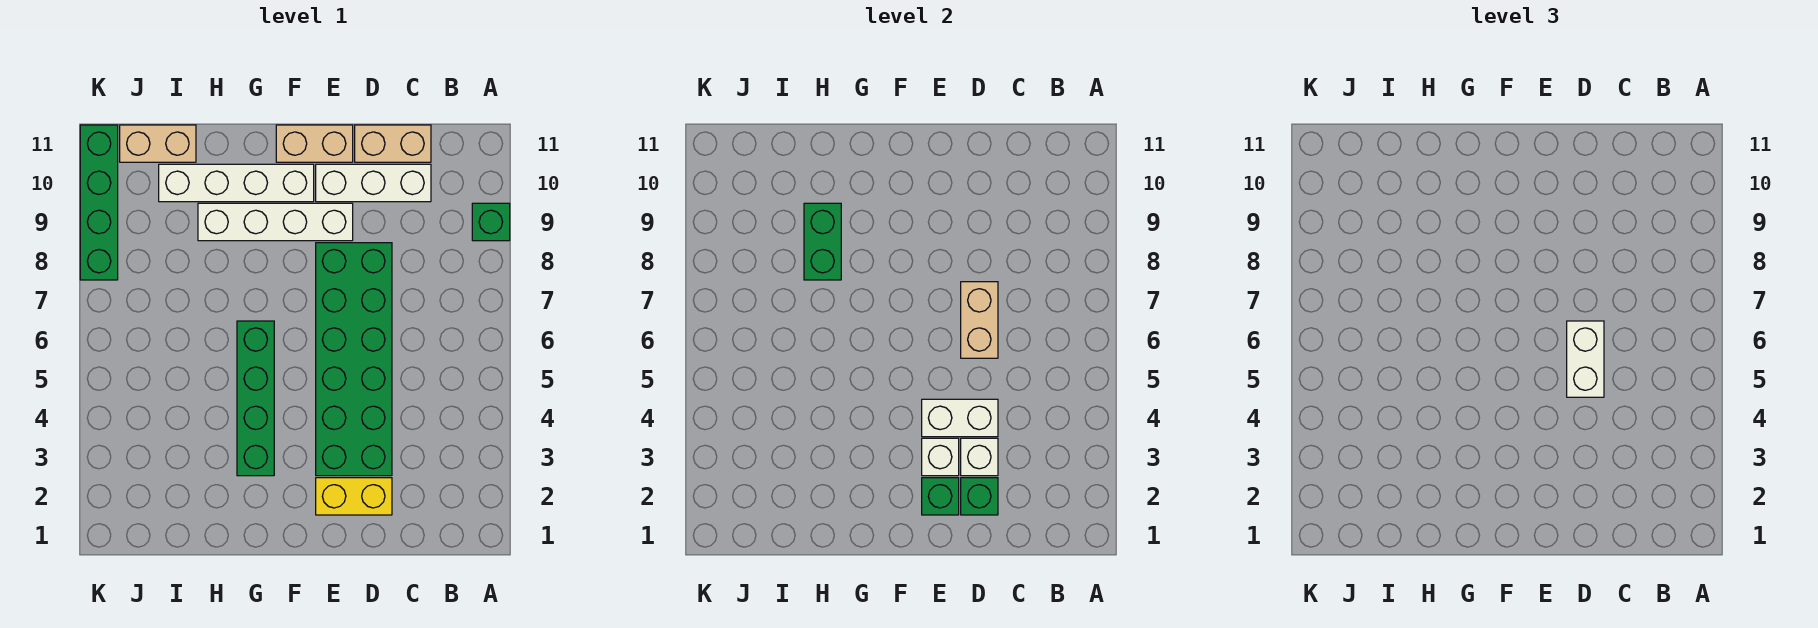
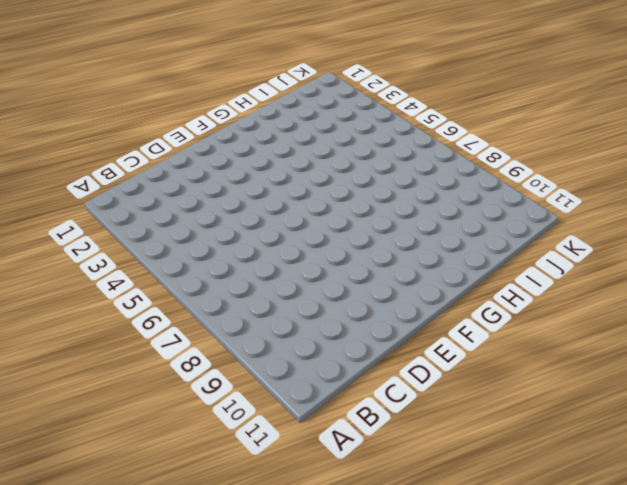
none -> green 1x1 brick [472,203,510,241]
none -> white 1x3 brick [316,164,431,202]
none -> tan 1x2 brick [355,125,431,162]

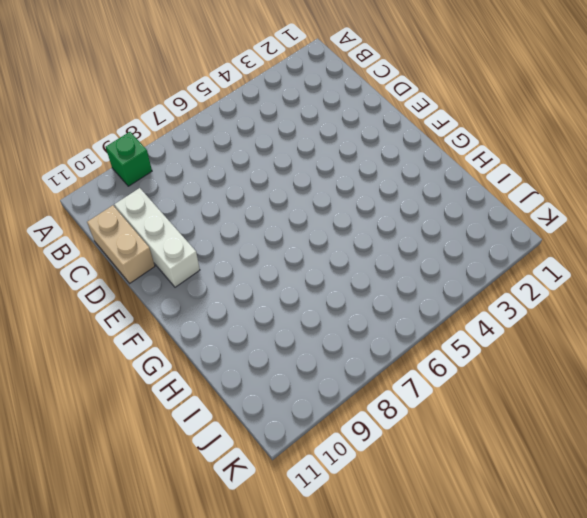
none -> yellow 1x2 brick [316,478,392,515]
none -> green 2x6 brick [316,243,392,476]
none -> white 1x4 brick [198,203,353,241]

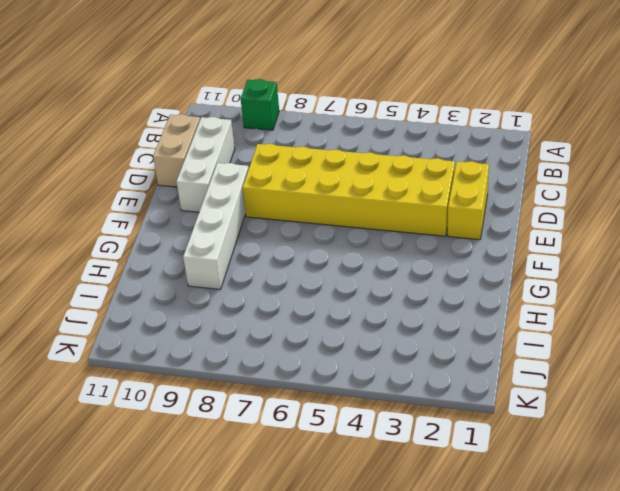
yellow 2x6 brick [243,144,455,236] -> green 2x6 brick [316,243,392,476]
none -> tan 1x2 brick [276,125,353,162]
none -> white 1x4 brick [159,164,314,202]
none -> green 1x4 brick [237,321,274,476]

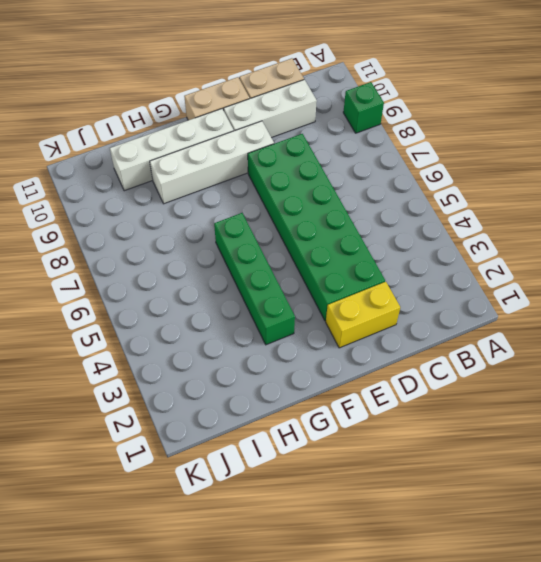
none -> tan 1x2 brick [120,125,196,162]
none -> green 1x4 brick [80,125,118,280]
none -> green 1x1 brick [961,478,998,515]

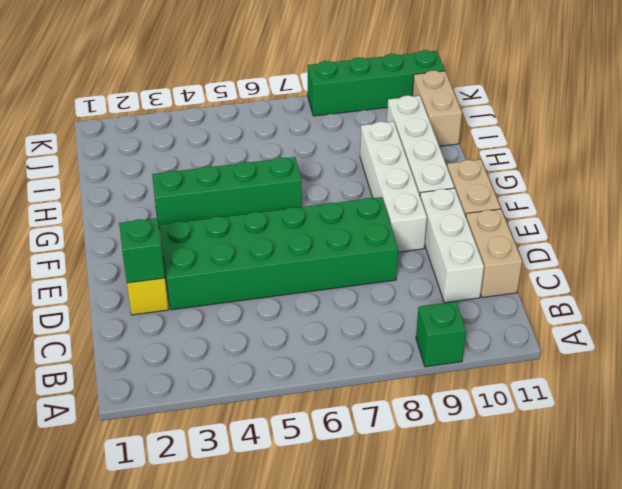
none -> white 1x1 brick [961,438,998,476]
none -> white 1x2 brick [922,399,998,437]
none -> tan 1x2 brick [961,282,998,358]

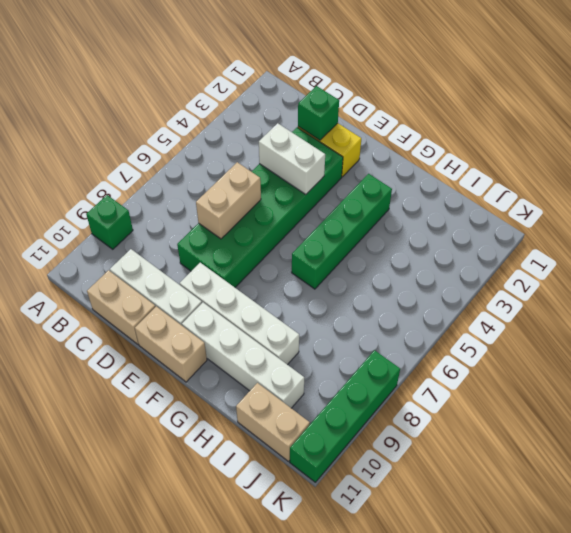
none -> white 1x1 brick [961,438,998,476]
none -> green 1x1 brick [922,478,959,515]
none -> white 1x1 brick [922,438,959,476]

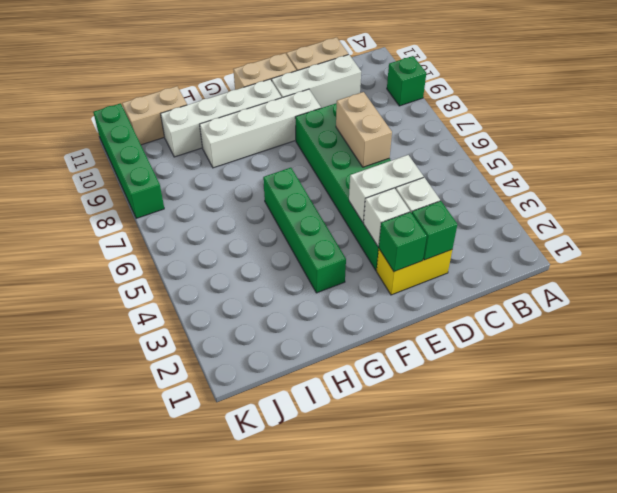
none -> green 1x2 brick [804,203,841,280]
none -> white 1x2 brick [1567,321,1604,397]

